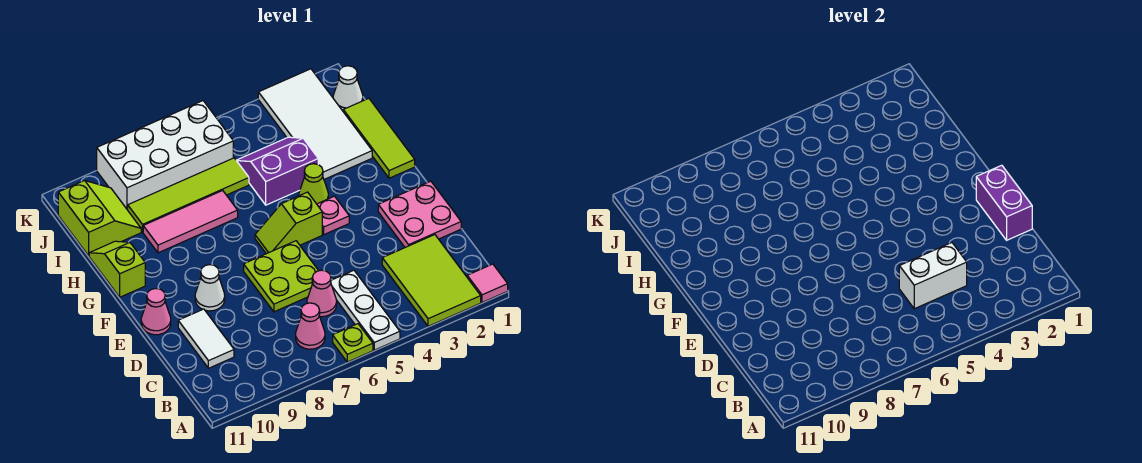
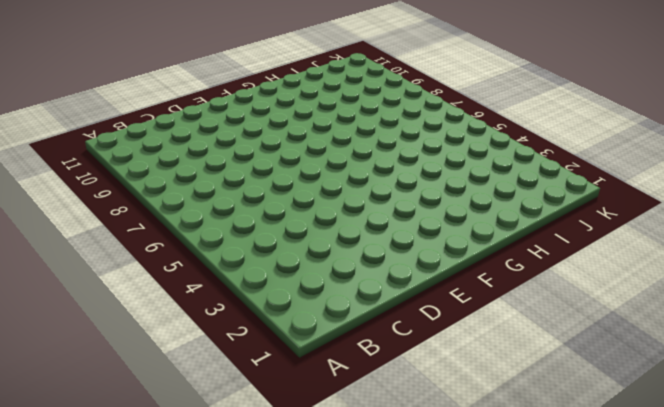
none -> pink 1x1 tile [467,264,508,302]
none -> lime 2x3 tile [382,235,481,326]
none -> white 1x3 plate [331,270,400,350]

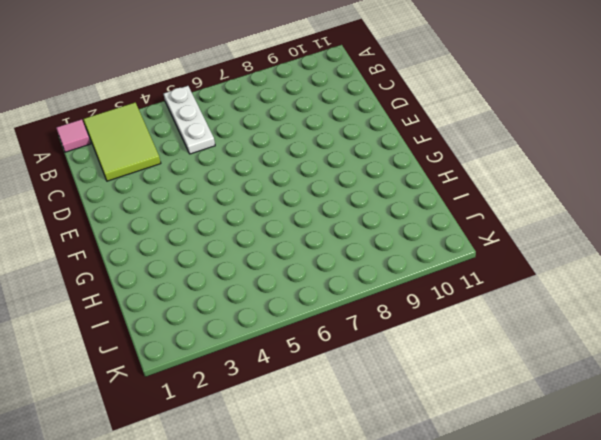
none -> lime 1x1 plate [333,324,373,362]
none -> pink 1x1 cone [296,303,325,349]
none -> pink 1x1 cone [307,270,336,317]

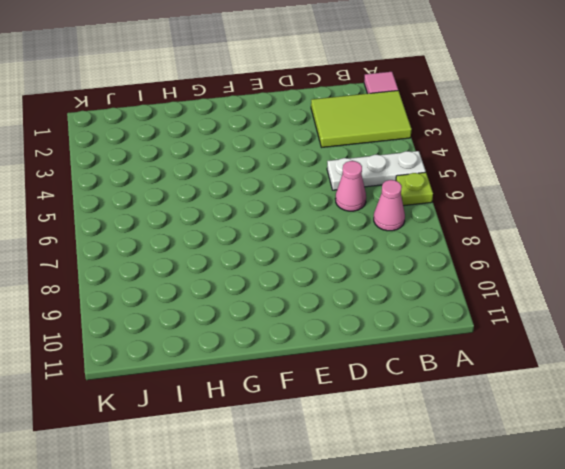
none -> white 1x2 tile [178,309,234,368]
none -> pink 2x2 plate [378,181,461,247]
none -> lime 2x2 plate [244,241,319,312]

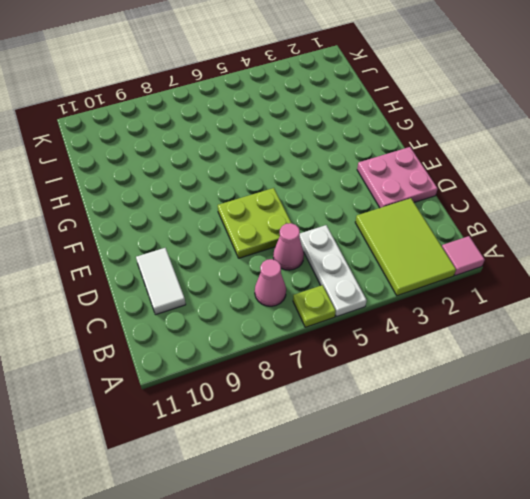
none -> white 1x1 cone [195,265,225,311]
none -> pink 1x1 cone [141,289,171,335]
none -> pink 1x1 plate [317,196,349,235]

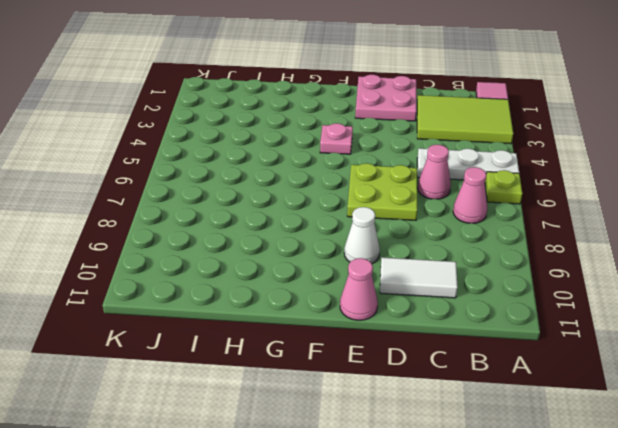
none -> lime 1x2 slope [255,192,322,254]
none -> lime 1x3 tile [343,98,415,178]
none -> lime 1x1 cone [299,164,328,204]

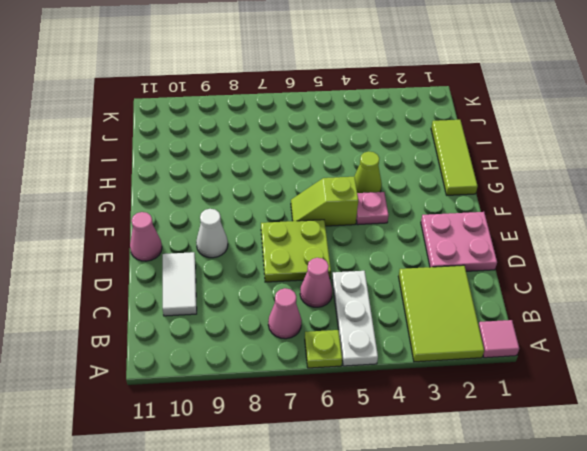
none -> lime 1x2 slope [89,241,145,297]
none -> white 2x4 tile [258,69,372,179]
none -> purple 2x2 slope [236,137,318,205]

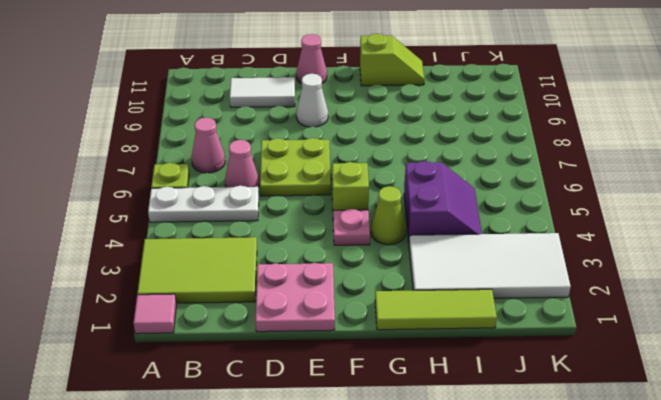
none -> pink 1x3 tile [143,191,238,253]
none -> lime 1x4 tile [128,158,249,232]
none -> lime 2x2 slope [58,180,141,256]

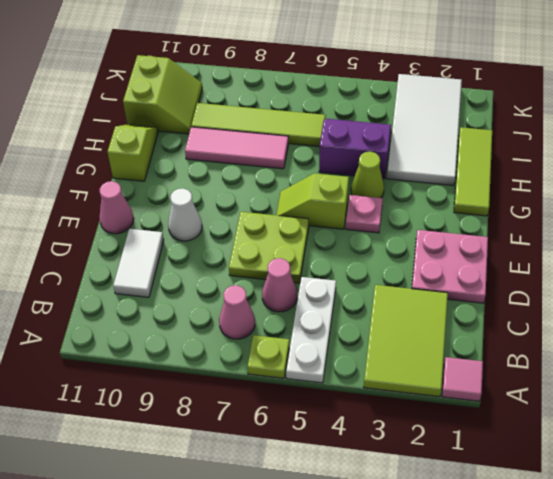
none -> white 1x1 cone [333,66,363,111]
none -> white 2x4 brick [97,101,233,210]
none -> white 1x2 brick [899,243,967,309]

